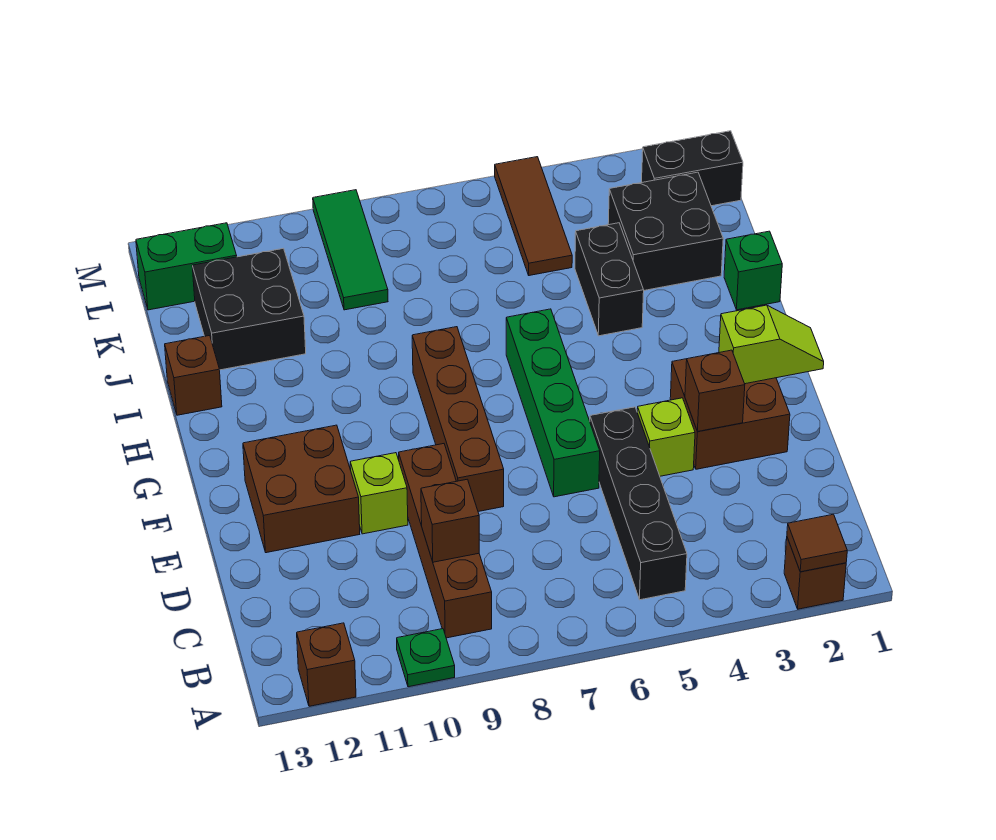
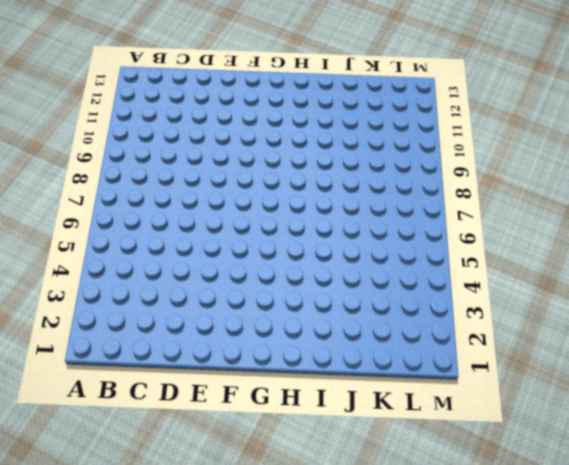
none -> brown 1x1 brick [784,538,846,609]
none -> green 1x1 plate [397,629,455,687]
none -> brown 1x1 brick [297,623,356,706]

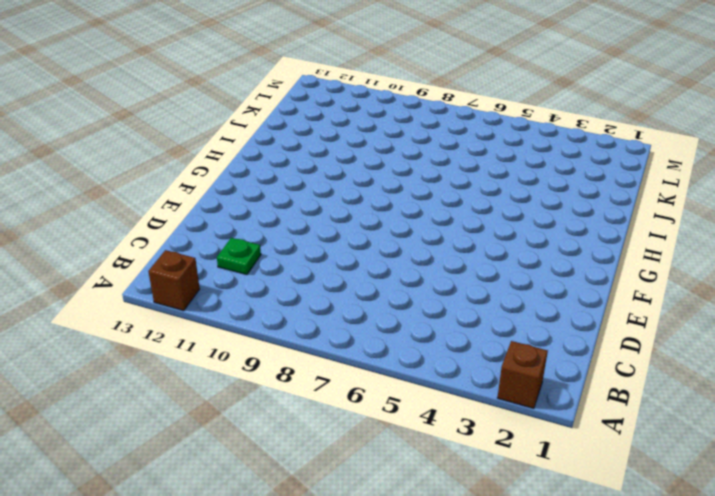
green 1x1 plate [217,238,261,275] -> green 1x1 plate moved to [397,629,455,687]
none -> black 1x4 brick [590,407,687,600]
none -> brown 1x4 brick [399,444,492,638]
none -> brown 2x2 brick [670,359,790,469]

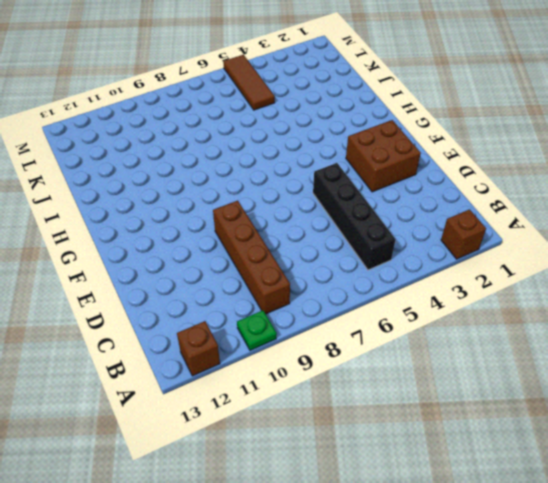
none -> lime 1x1 brick [637,398,695,476]
none -> green 1x4 brick [506,309,600,497]
none -> brown 1x4 brick [412,327,504,512]

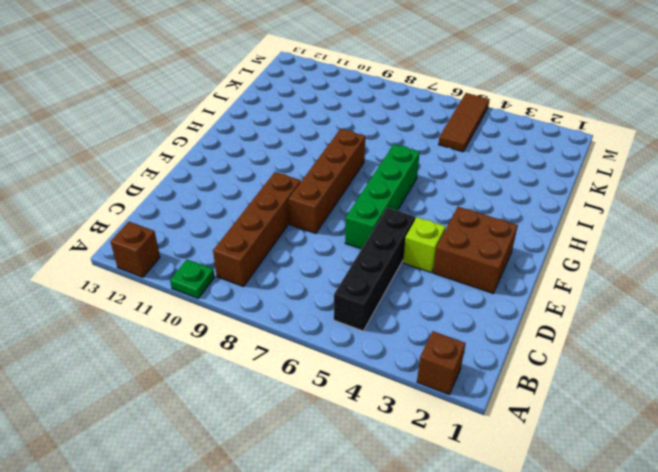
none -> lime 1x1 brick [350,453,408,534]
none -> brown 2x2 brick [243,425,360,553]
none -> green 1x1 brick [724,231,782,310]

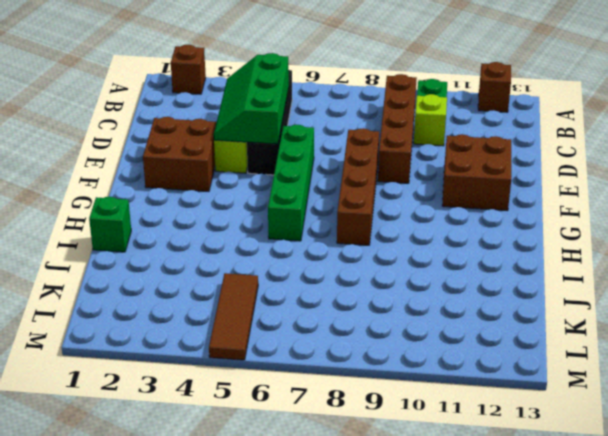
green 2x3 slope [214,53,289,144] -> none
lime 1x1 brick [414,94,447,146] -> lime 1x1 brick moved to [350,453,408,534]
none -> black 1x2 brick [575,223,644,336]
none -> brown 1x1 brick [165,336,222,415]
none -> black 2x2 brick [608,172,723,290]

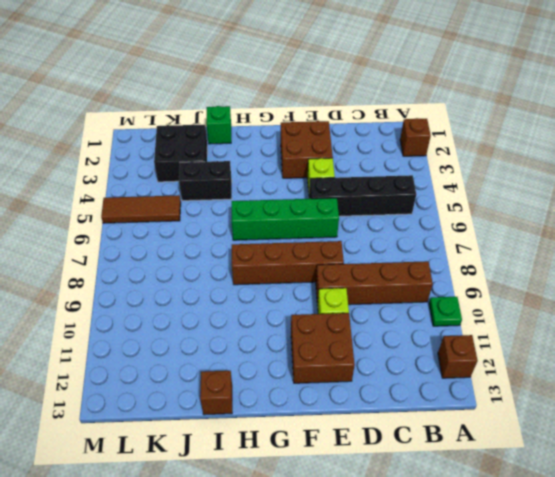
none -> black 2x2 brick [192,248,306,370]
none -> green 1x3 tile [313,190,388,310]
none -> black 1x2 brick [642,131,743,206]

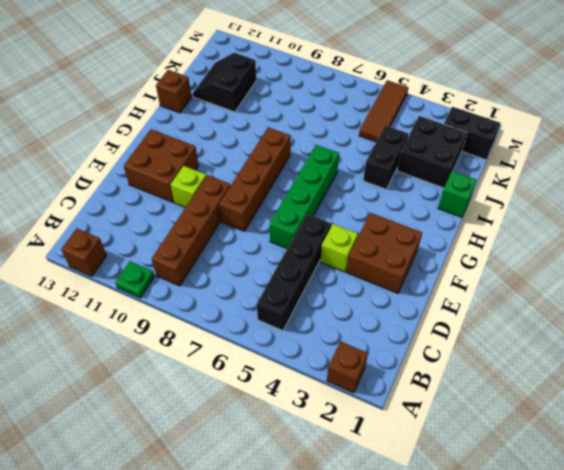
black 2x2 slope [193,53,256,112] -> black 2x2 brick [192,248,306,370]
none -> green 1x3 tile [313,190,388,310]
none -> green 1x2 brick [136,223,237,310]
none -> brown 1x1 tile [787,514,847,572]

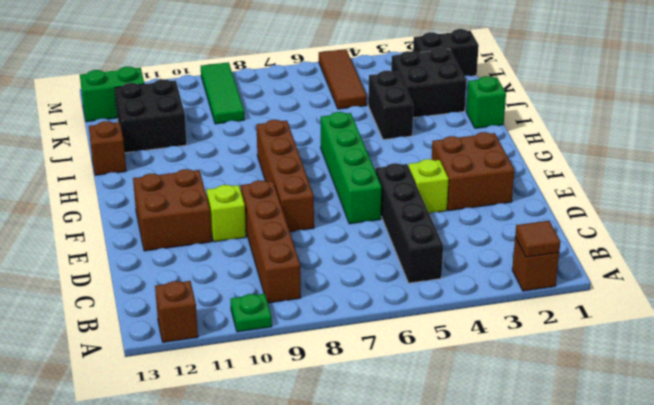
none -> brown 1x1 brick [421,479,479,562]
none -> brown 1x1 brick [685,350,745,432]
none -> lime 1x2 slope [719,305,824,384]

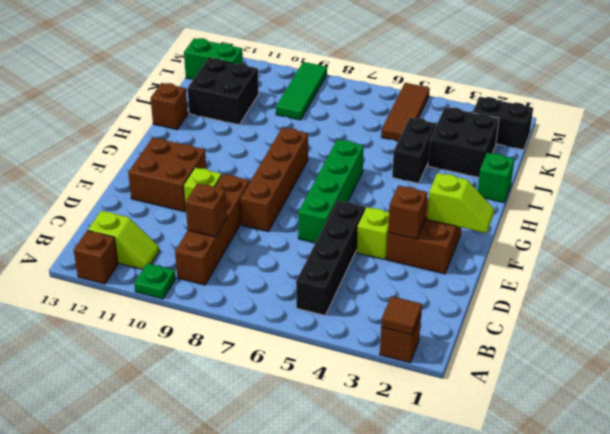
lime 1x2 slope [88,211,159,269] -> none

